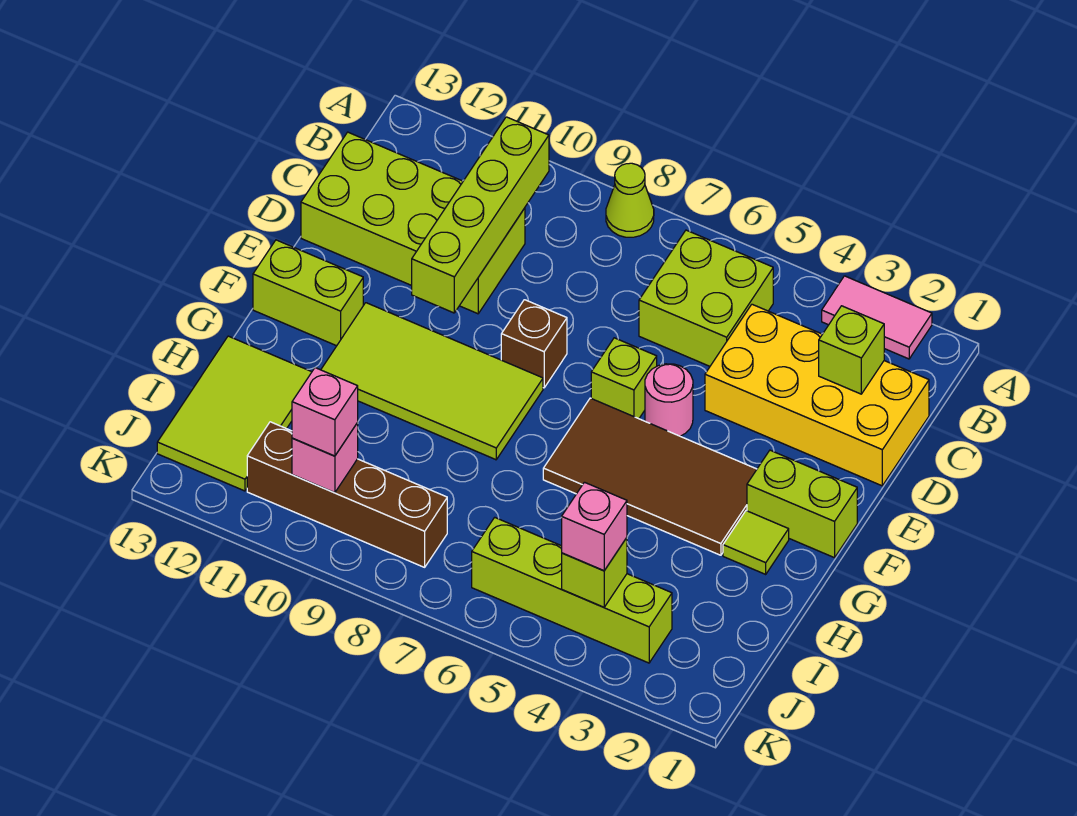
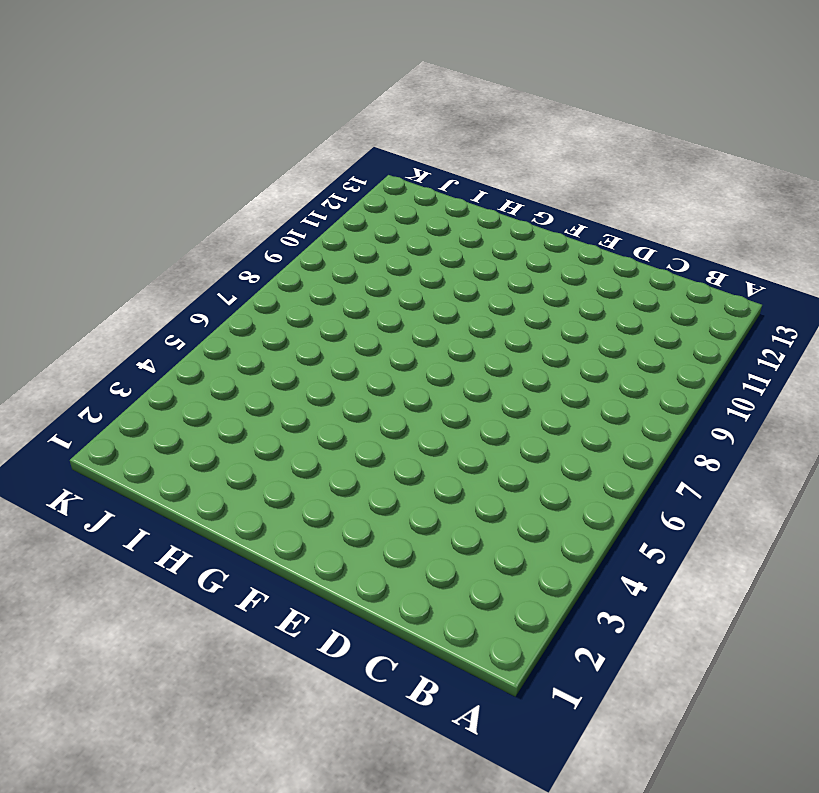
none -> pink 1x2 tile [822,276,932,359]
none -> lime 1x1 cone [606,163,654,237]
none -> lime 2x2 brick [639,230,773,366]

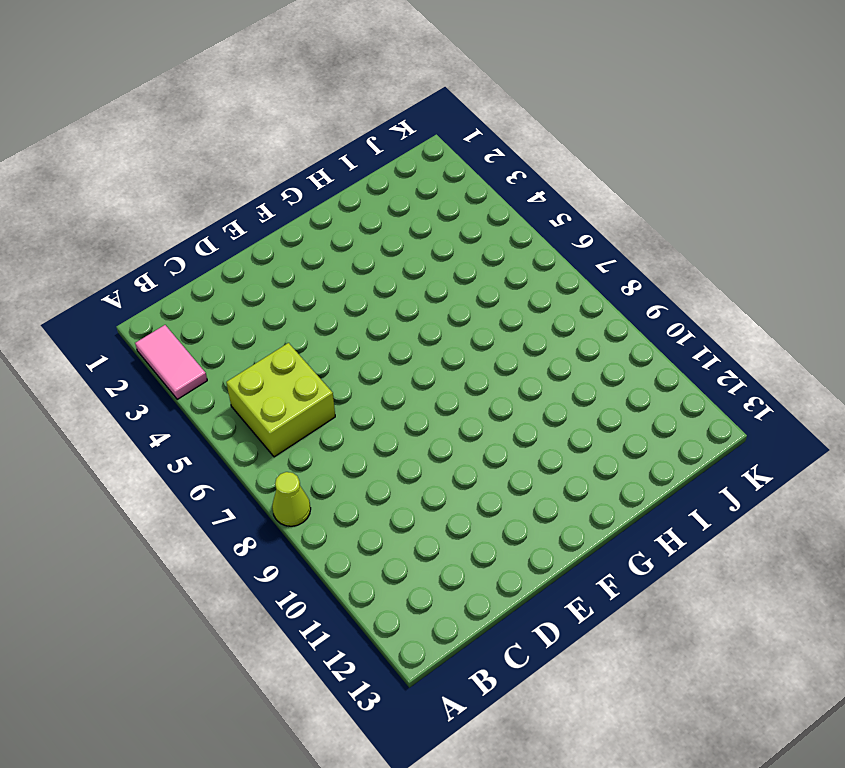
none -> yellow 2x4 brick [705,304,929,486]
none -> lime 2x4 brick [301,132,525,314]
none -> pink 1x1 round brick [645,364,693,436]

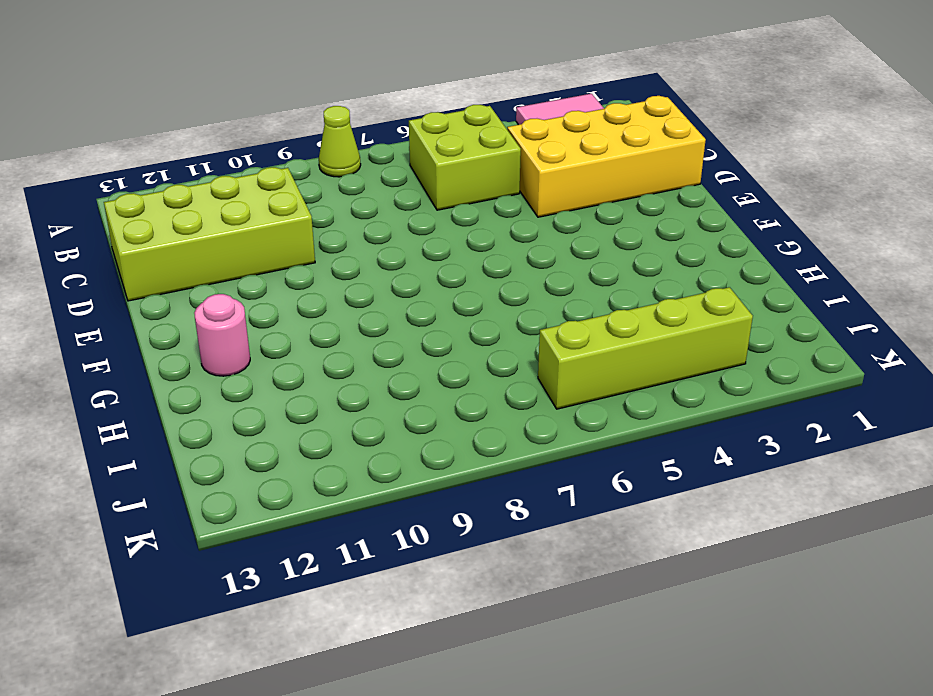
pink 1x1 round brick [194,294,250,376] -> pink 1x1 round brick moved to [645,364,693,436]
none -> lime 1x1 brick [591,338,657,419]
none -> brown 1x1 brick [501,300,567,388]
none -> lime 1x2 brick [747,450,857,558]

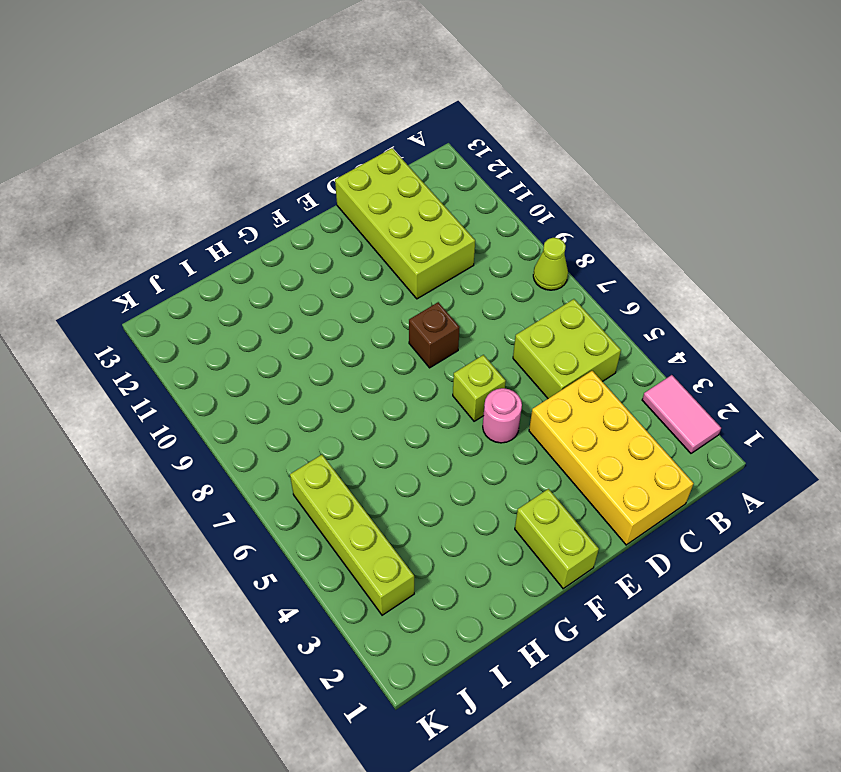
none -> brown 2x4 tile [543,398,757,555]
none -> lime 2x4 tile [321,303,543,460]
none -> lime 1x2 brick [253,240,363,346]

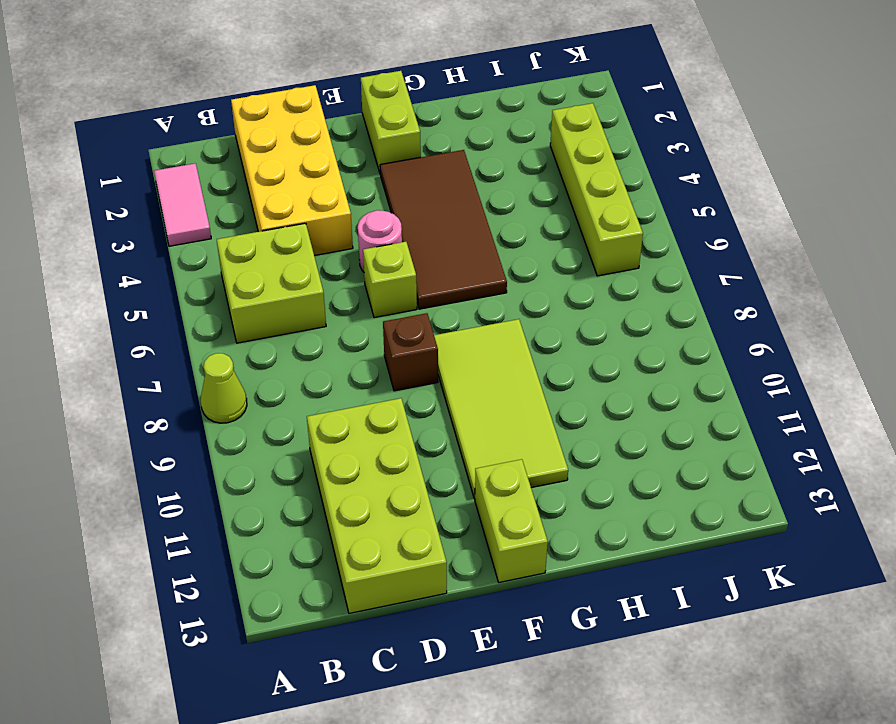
none -> lime 1x1 tile [723,511,789,574]
none -> lime 2x3 tile [157,336,312,491]
none -> brown 1x4 brick [247,422,447,567]

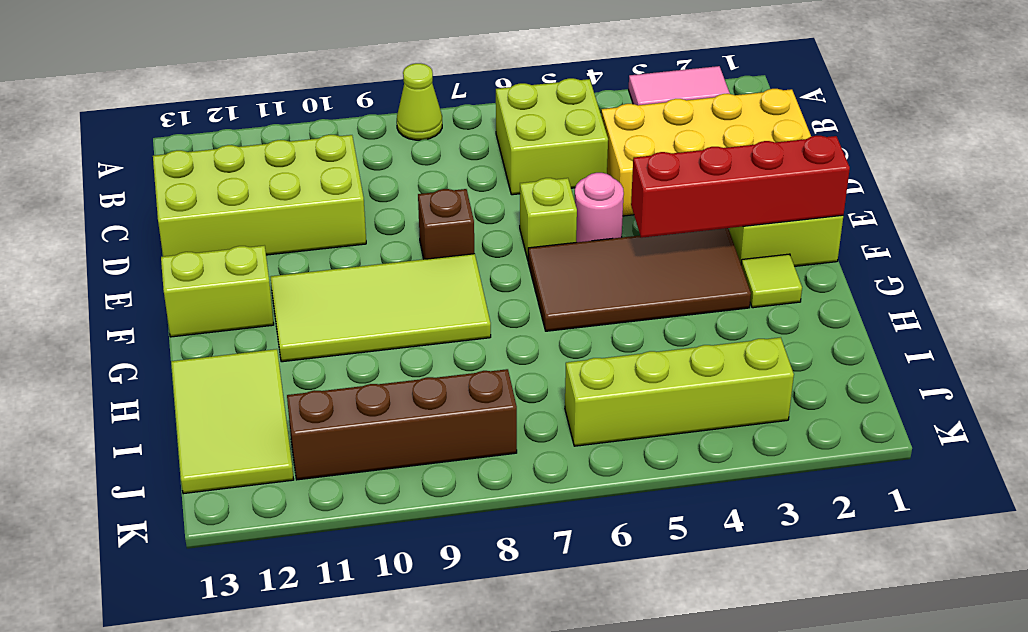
red 1x4 brick [631,136,850,238] -> none
none -> lime 1x4 brick [412,117,549,313]
none -> lime 1x1 brick [819,306,884,394]
none -> lime 1x1 brick [562,538,627,607]

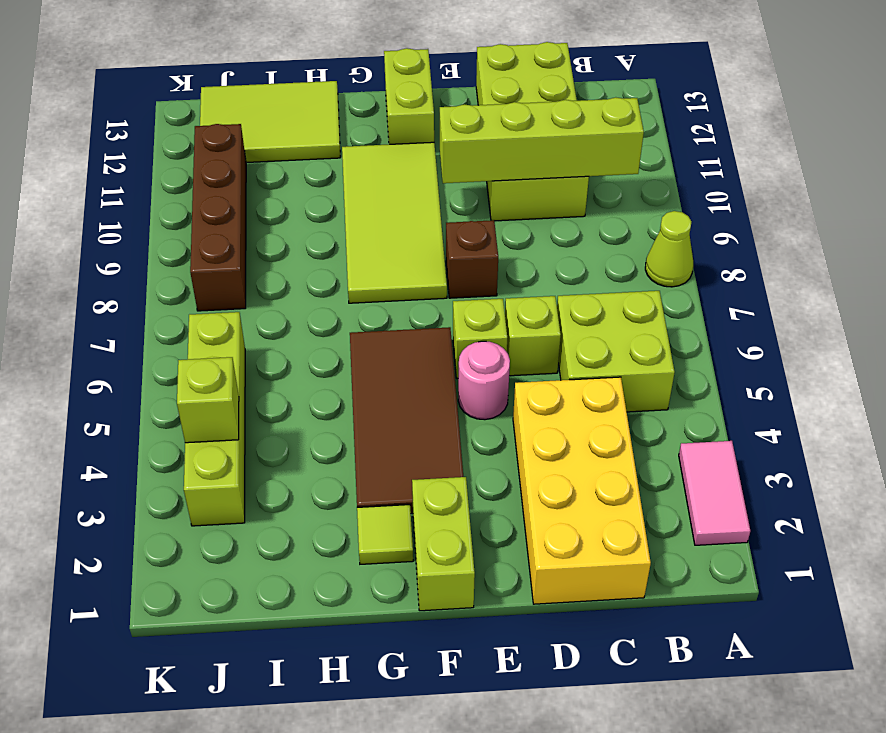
lime 1x1 brick [505,296,561,376] -> lime 1x1 brick moved to [819,306,884,394]
none -> pink 1x1 brick [292,423,358,493]
none -> pink 1x1 brick [562,482,627,571]
none -> pink 1x1 brick [292,368,358,456]

